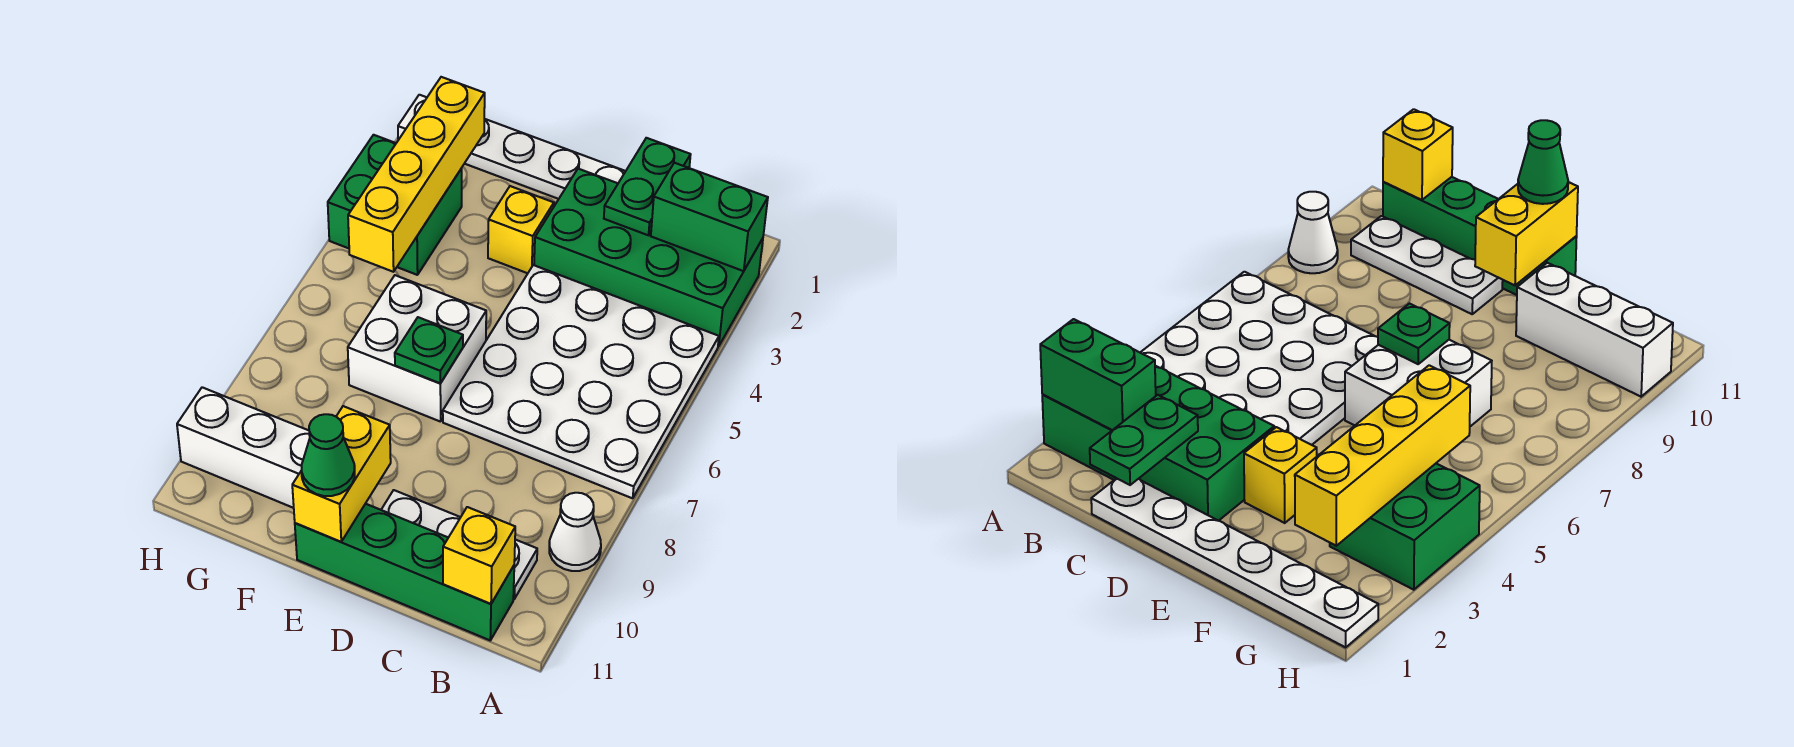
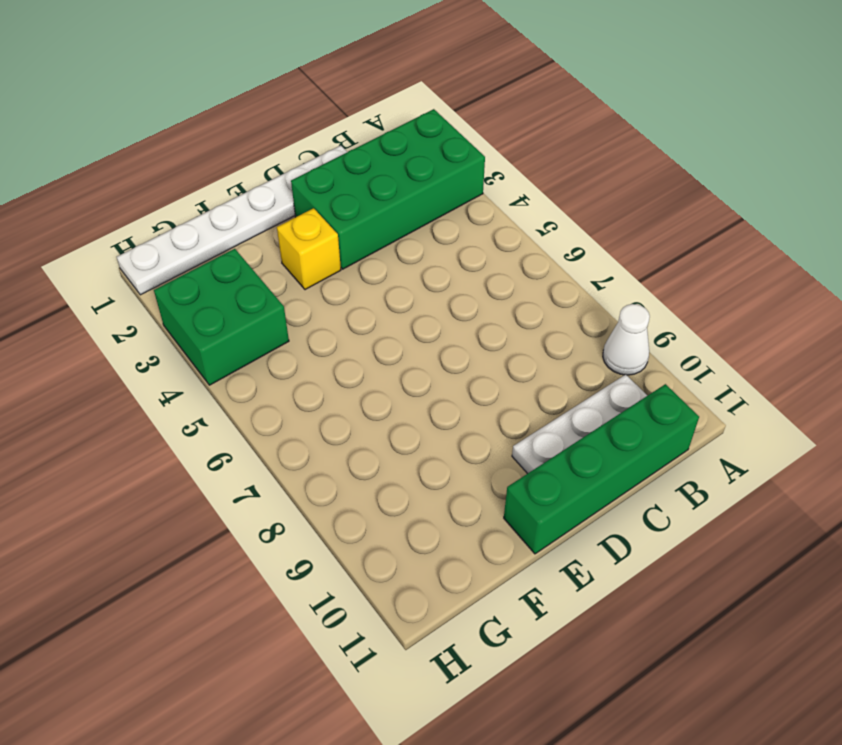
none -> white 4x4 plate [443,265,719,498]
none -> white 2x2 brick [348,275,486,422]
none -> white 1x3 brick [177,387,310,508]

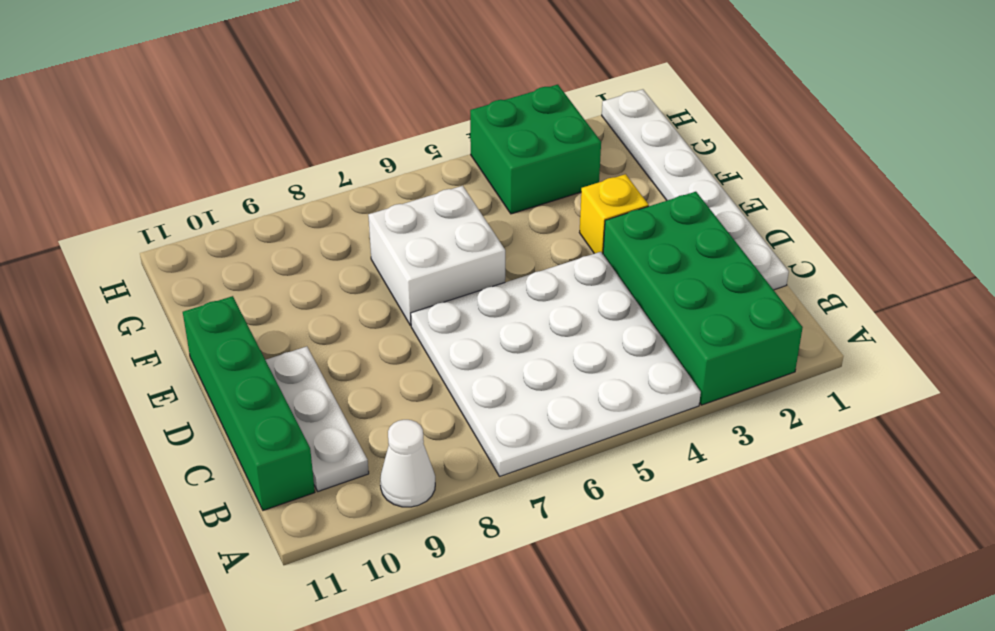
none -> white 1x3 brick [177,387,310,508]
none -> green 1x2 brick [651,163,768,271]
none -> yellow 1x1 brick [443,507,515,604]

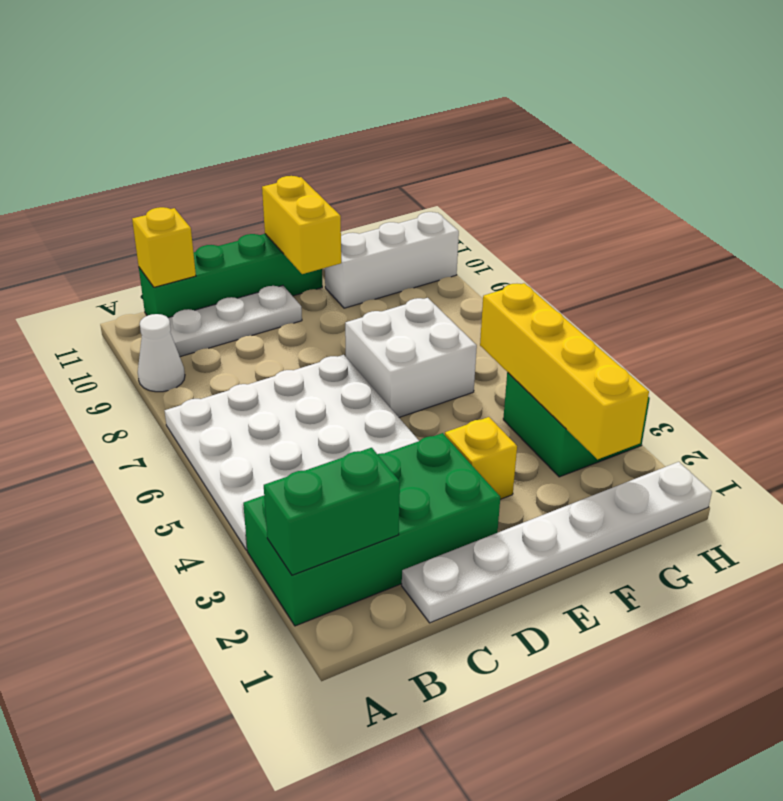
none -> green 1x2 plate [604,138,691,235]
none -> green 1x1 plate [395,317,463,383]
none -> green 1x1 cone [302,414,355,496]

